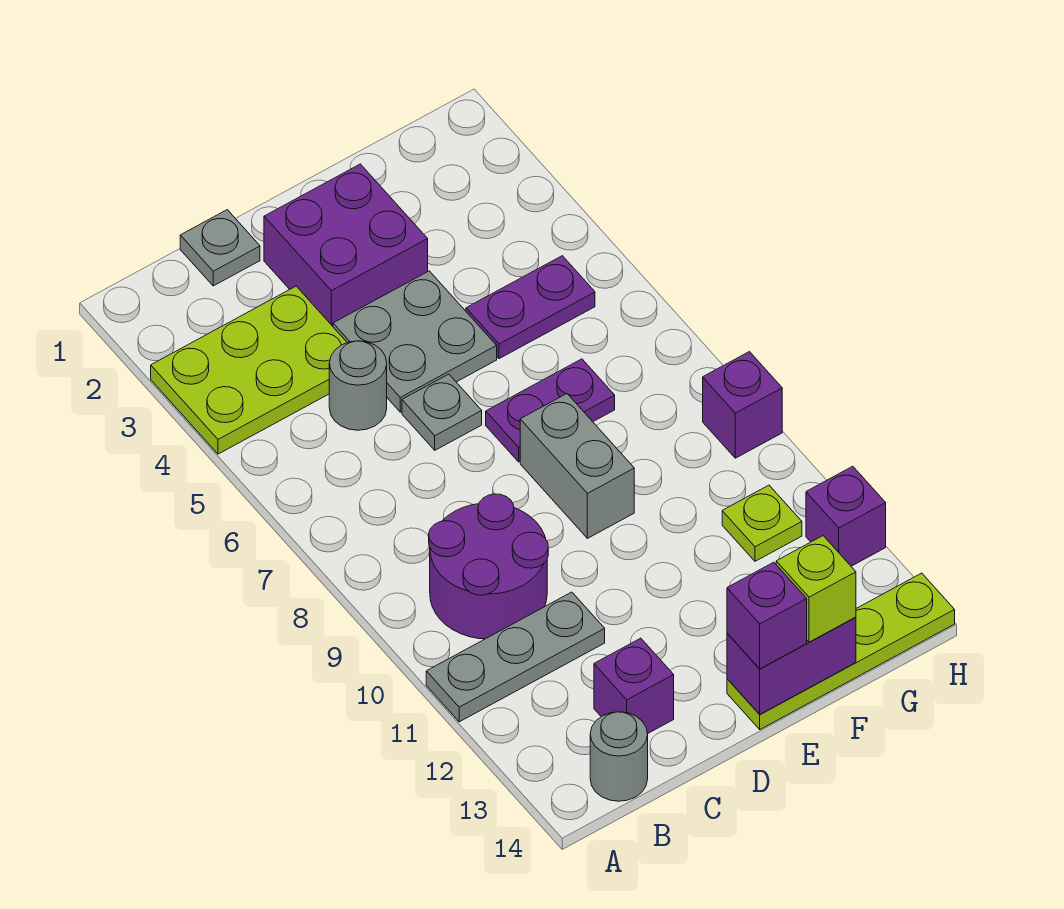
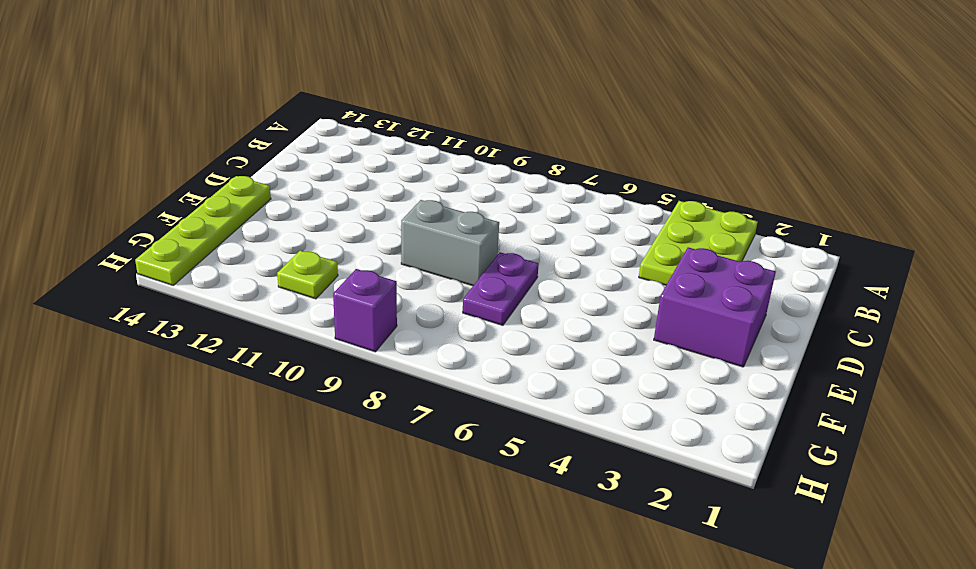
none -> grey 1x3 plate [426,592,605,722]
none -> purple 2x2 round brick [429,494,548,639]
none -> grey 1x1 round brick [590,712,648,801]

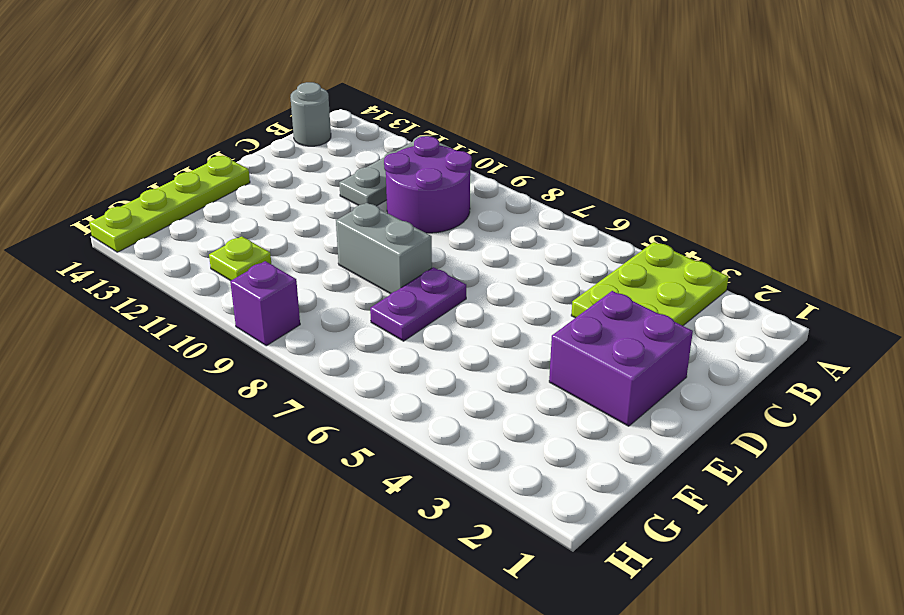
none -> grey 1x1 plate [180,210,260,286]
none -> grey 1x1 round brick [329,341,387,430]
none -> purple 1x1 brick [594,638,674,734]

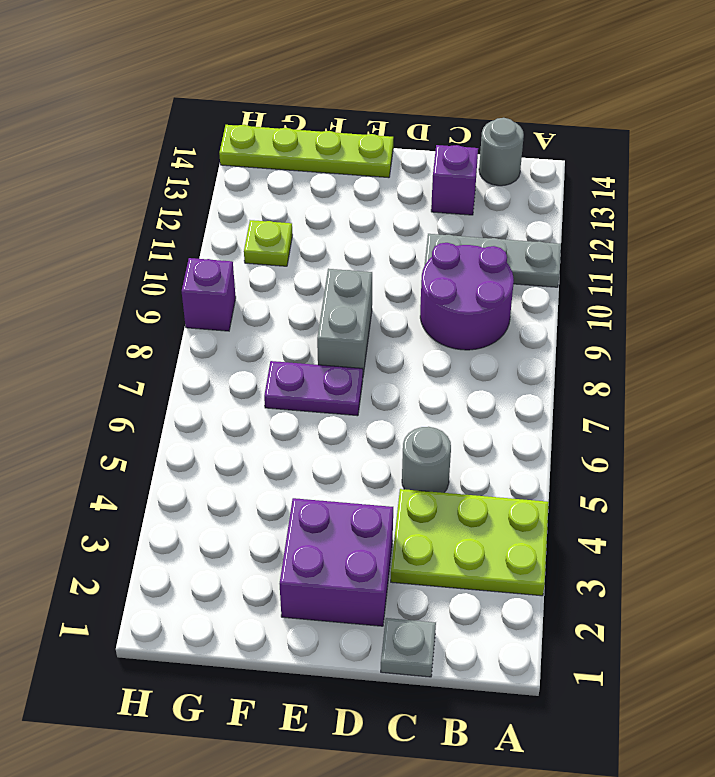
none -> grey 2x2 plate [333,271,497,412]
none -> grey 1x1 plate [402,374,482,450]
none -> purple 1x2 plate [466,256,595,359]

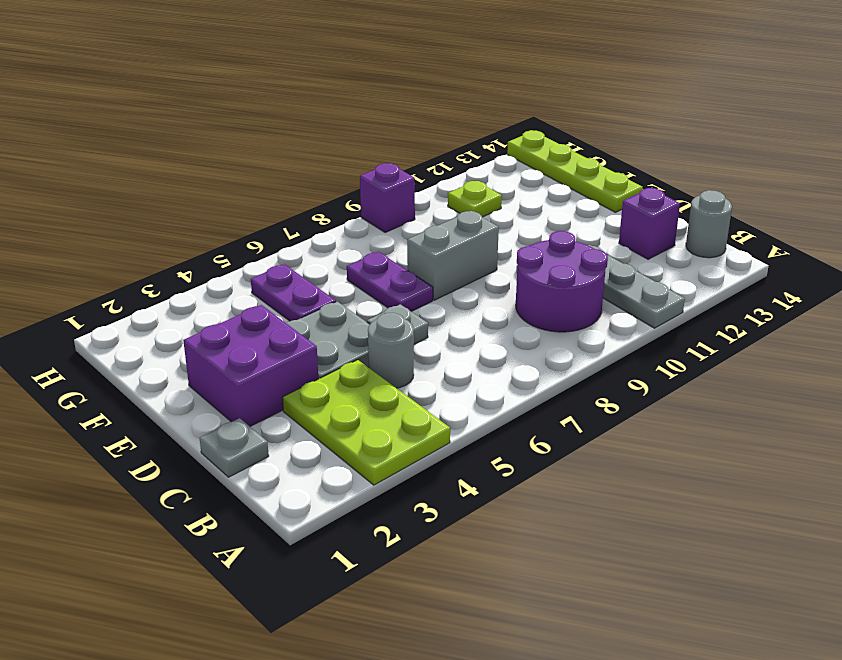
none -> purple 1x1 brick [806,466,886,566]
none -> purple 1x2 brick [727,617,856,714]
none -> purple 1x1 brick [727,562,807,669]

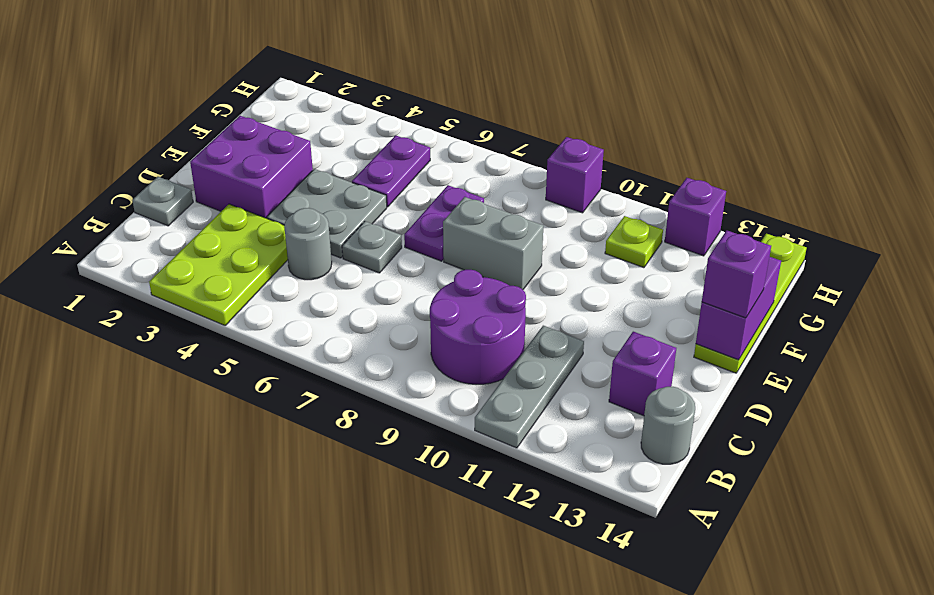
none -> lime 1x1 brick [776,536,856,642]

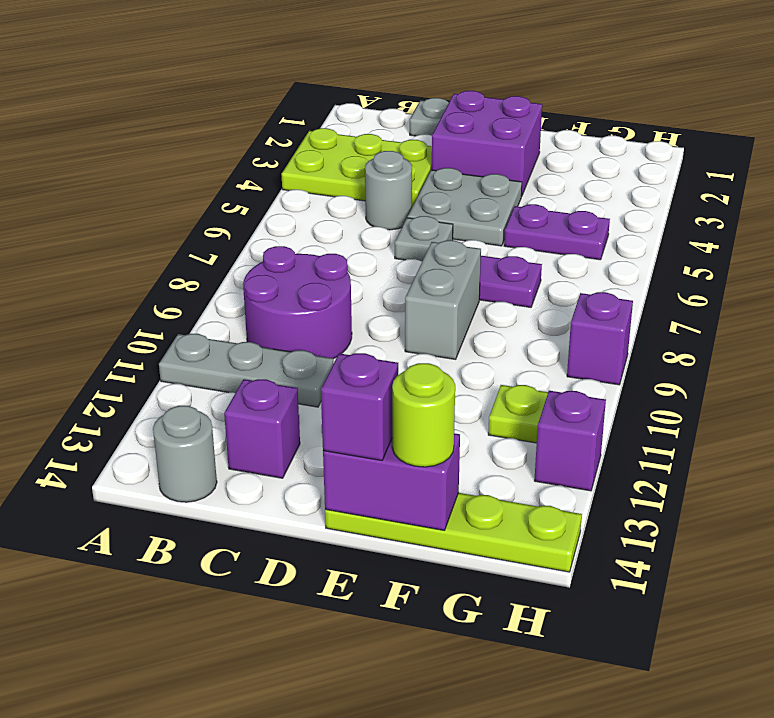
lime 1x1 round brick [392,363,455,467] -> lime 1x1 brick [776,536,856,642]

